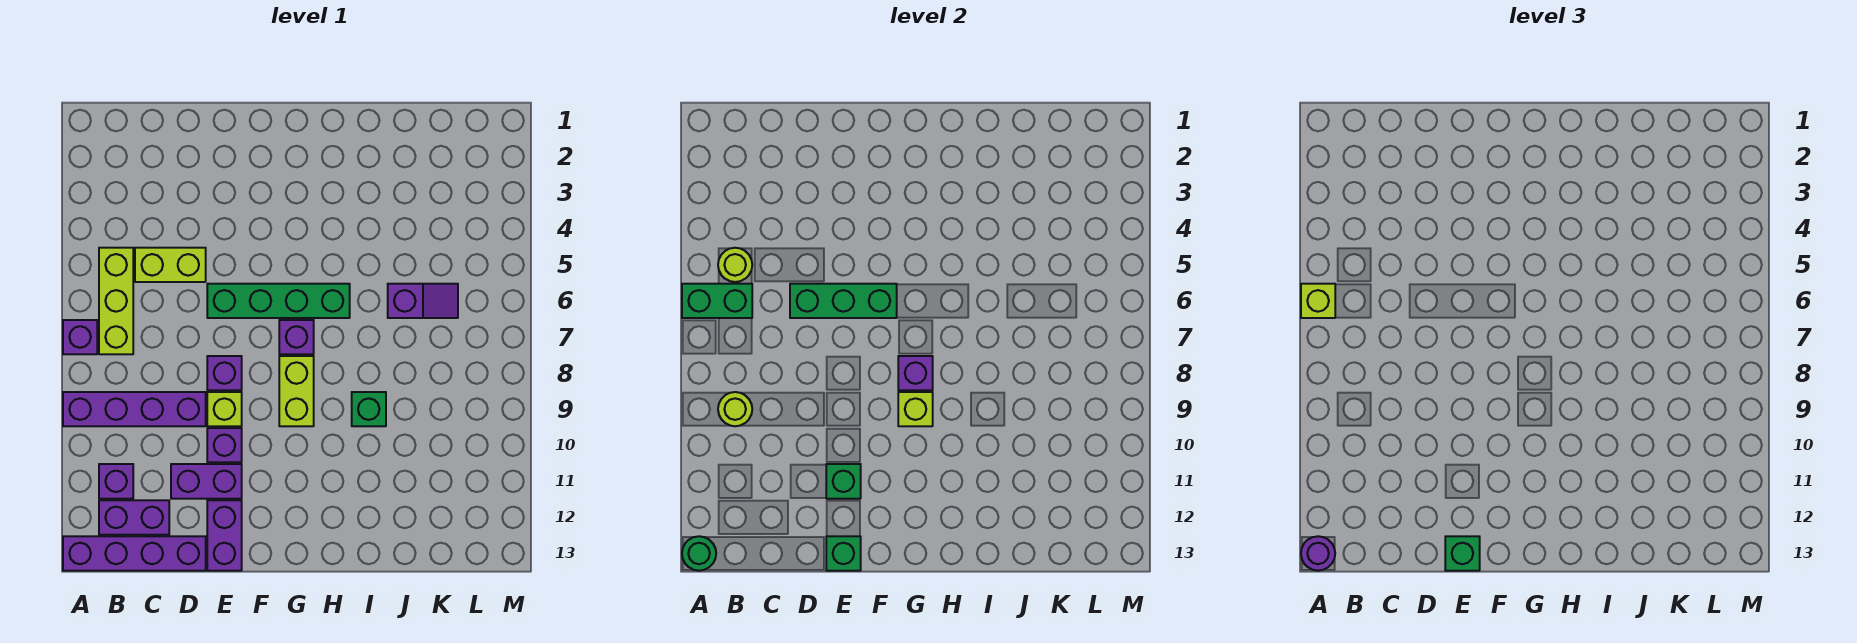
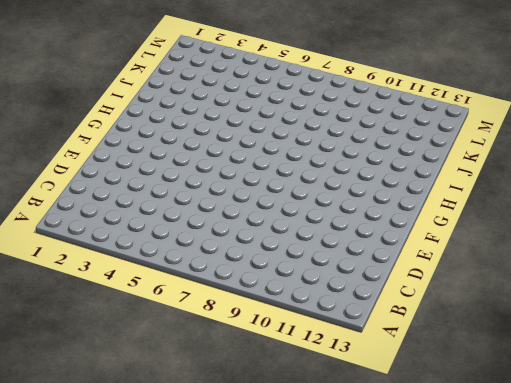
none -> purple 1x1 brick [63,320,97,354]
none -> purple 1x4 brick [63,392,206,426]
none -> purple 1x4 brick [63,536,206,571]

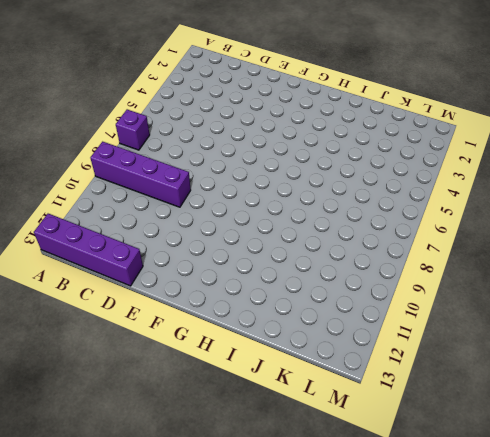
none -> lime 1x3 brick [99,248,133,354]
none -> purple 1x1 brick [99,464,133,499]
none -> purple 1x2 brick [99,500,169,535]

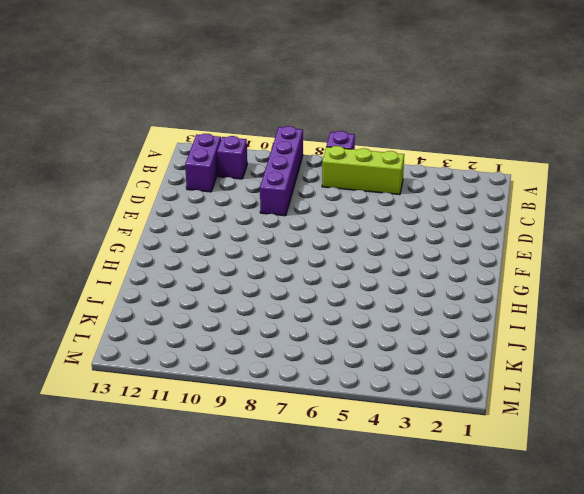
none -> purple 1x4 brick [63,536,206,571]
none -> lime 1x2 brick [135,248,206,282]
none -> purple 1x2 brick [171,464,242,499]

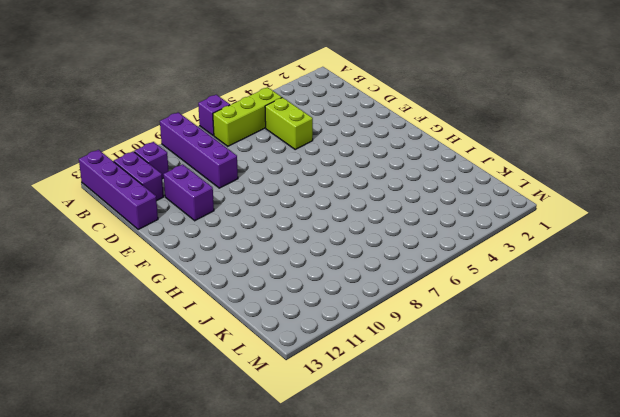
none -> green 1x4 brick [207,284,350,318]
none -> purple 1x1 brick [207,356,242,390]
none -> lime 1x1 brick [207,392,242,426]

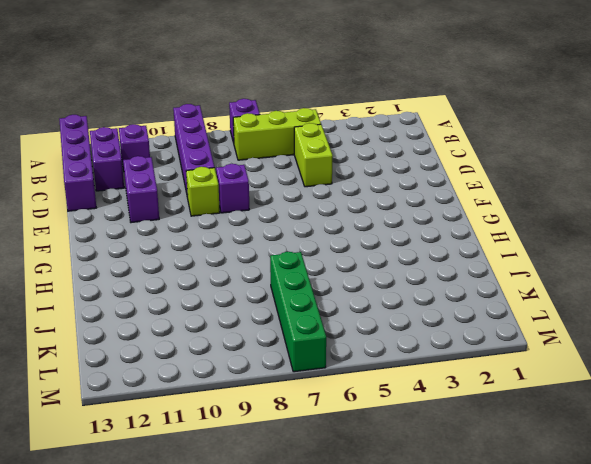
green 1x4 brick [270,252,326,372] -> green 1x4 brick moved to [207,284,350,318]
none -> purple 1x1 brick [207,428,242,462]
none -> purple 1x2 brick [207,500,242,571]
none -> purple 1x1 brick [279,320,314,354]

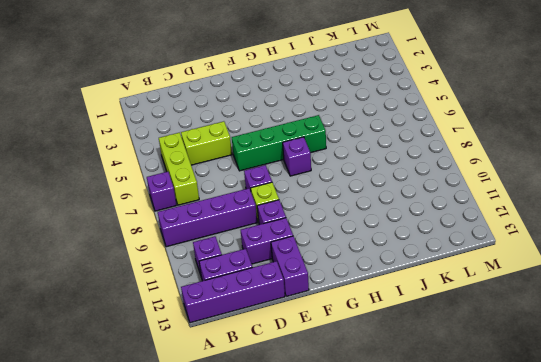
none -> lime 1x2 brick [279,356,314,426]
none -> green 1x1 brick [352,392,386,426]
none -> purple 1x2 slope [388,284,458,318]

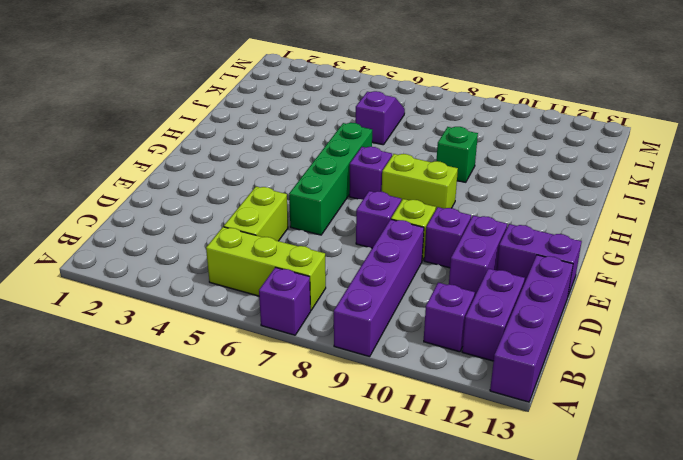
none -> green 1x2 brick [682,284,752,318]
none -> green 1x1 round brick [682,536,716,571]
none -> lime 1x1 round brick [718,248,752,282]

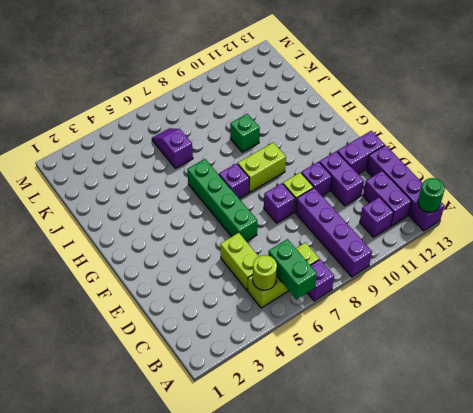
none -> lime 1x1 round brick [718,392,752,426]
none -> green 1x3 brick [790,284,897,318]
none -> green 1x1 brick [826,464,861,499]

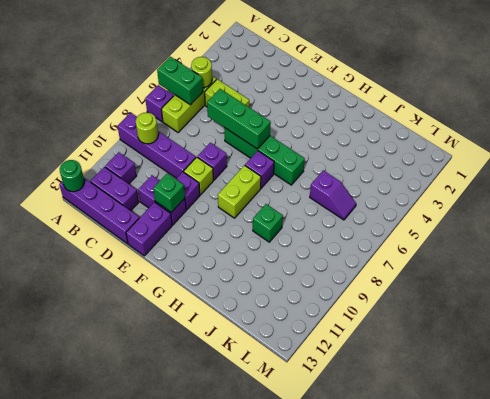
none -> green 1x1 brick [826,536,861,571]
none -> purple 1x1 brick [898,356,933,390]
none -> lime 1x1 brick [898,392,933,426]

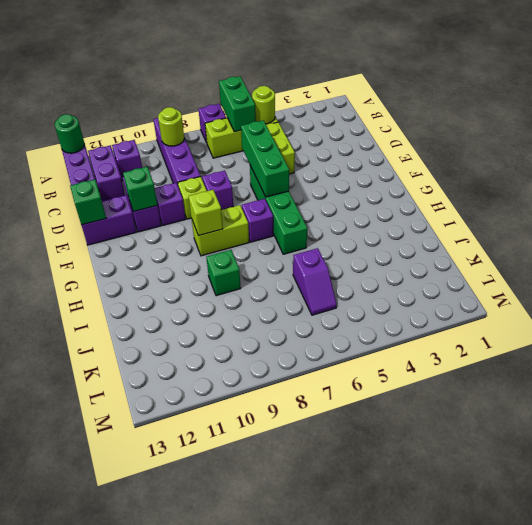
none -> purple 1x1 brick [898,356,933,390]
none -> lime 1x1 brick [1301,284,1335,318]
none -> purple 1x1 round brick [1301,536,1335,571]

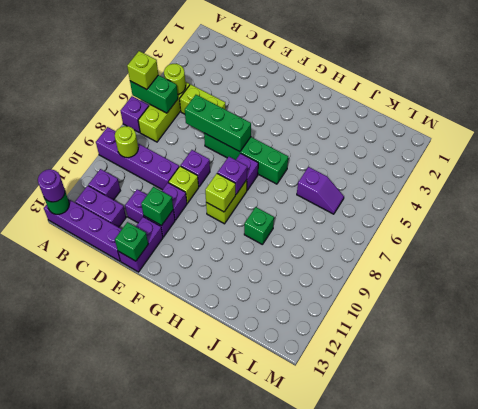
none -> green 1x1 brick [1445,536,1480,571]

